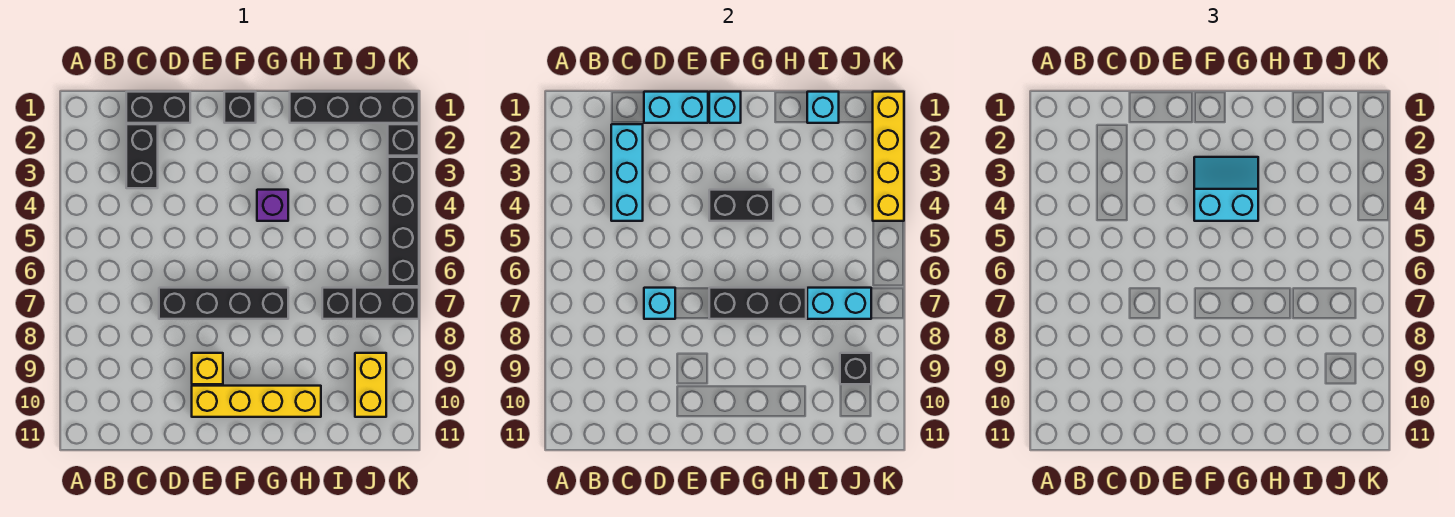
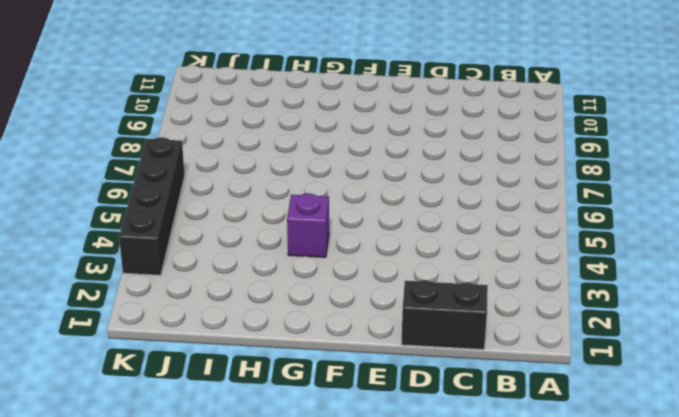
none -> black 1x2 brick [126,124,158,188]
none -> black 1x4 brick [159,288,288,319]
none -> yellow 1x1 brick [192,353,223,384]

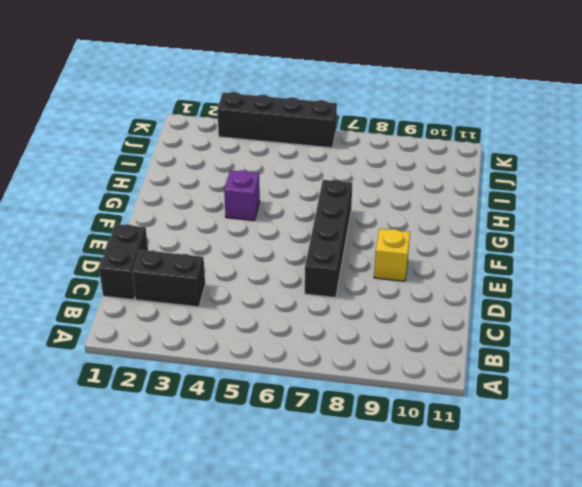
none -> yellow 1x4 brick [192,386,321,417]
none -> black 1x1 brick [224,92,256,123]
none -> black 1x4 brick [290,92,419,123]

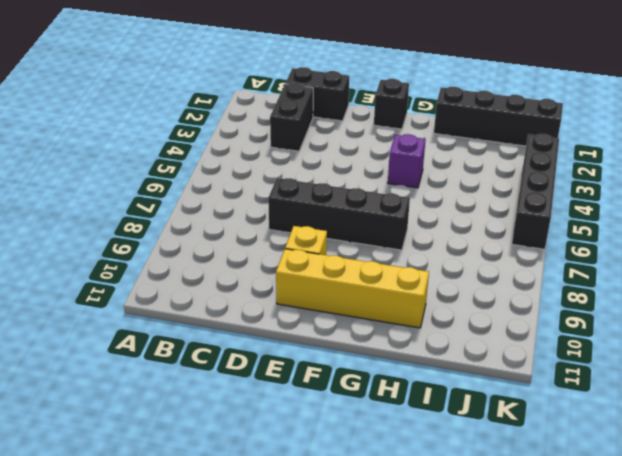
none -> black 1x1 brick [322,288,354,319]
none -> black 1x2 brick [355,288,419,319]
none -> yellow 1x2 brick [355,353,386,417]

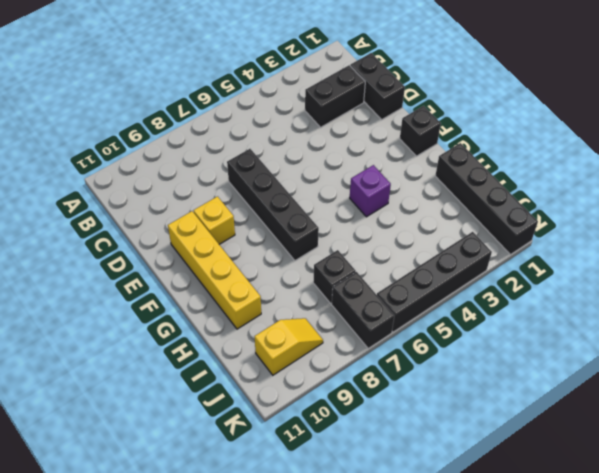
yellow 1x2 slope [255,318,323,375] -> yellow 1x2 brick [355,353,386,417]
none -> black 1x1 brick [388,124,419,156]
none -> cyan 1x3 brick [611,124,643,221]
none -> cyan 1x2 brick [644,92,708,123]

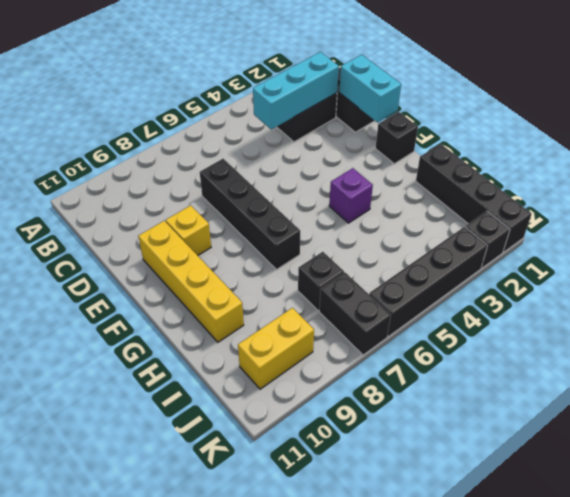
none -> cyan 1x1 brick [644,288,675,319]
none -> cyan 1x1 brick [709,92,741,123]
none -> black 1x2 brick [709,190,773,221]

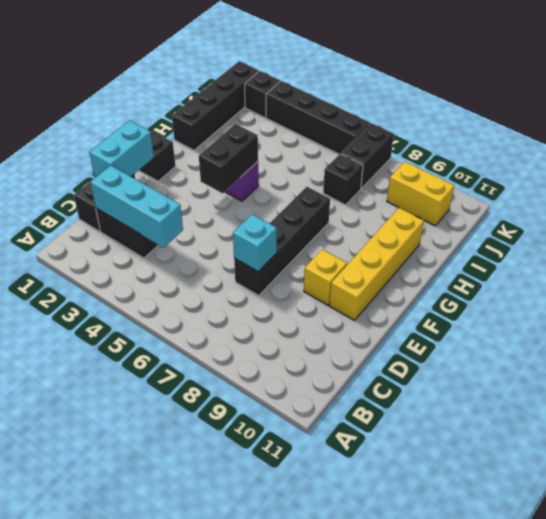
none -> cyan 1x1 brick [709,92,741,123]
none -> black 1x3 brick [709,288,806,319]
none -> cyan 1x1 brick [807,92,839,123]

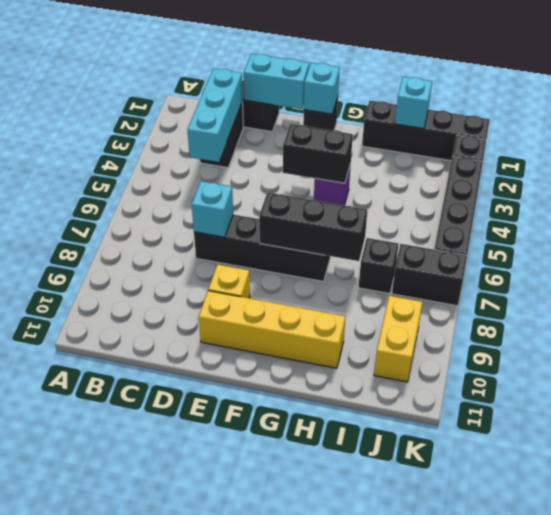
none -> cyan 1x2 brick [807,288,871,319]
none -> black 1x1 brick [840,353,871,384]
none -> yellow 1x4 brick [873,92,904,221]

